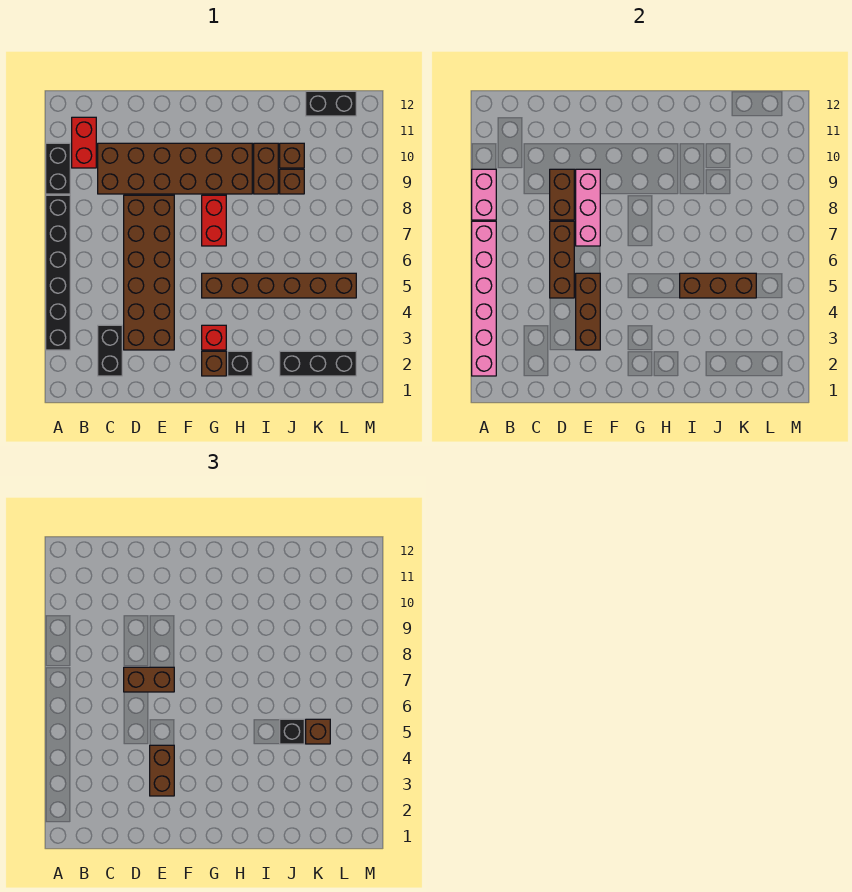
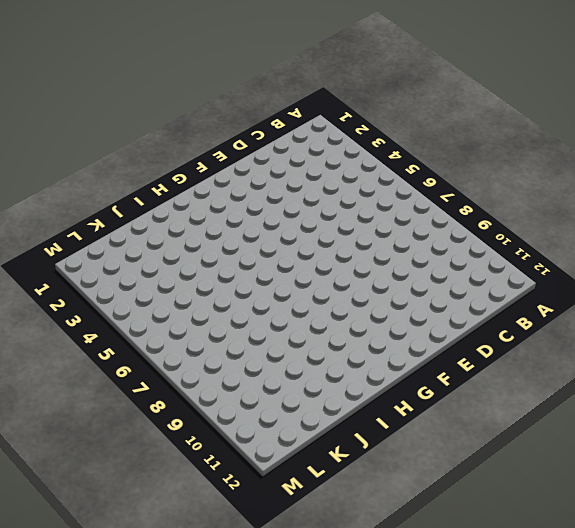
none -> black 1x6 brick [46,195,70,350]
none -> black 1x2 brick [46,143,70,194]
none -> red 1x2 brick [72,117,96,168]

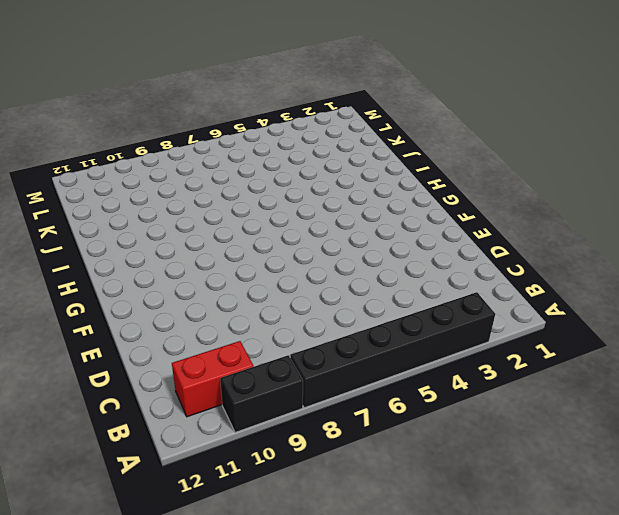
none -> black 1x2 brick [98,325,122,376]
none -> brown 2x6 brick [98,143,252,194]
none -> brown 2x6 brick [124,195,174,350]

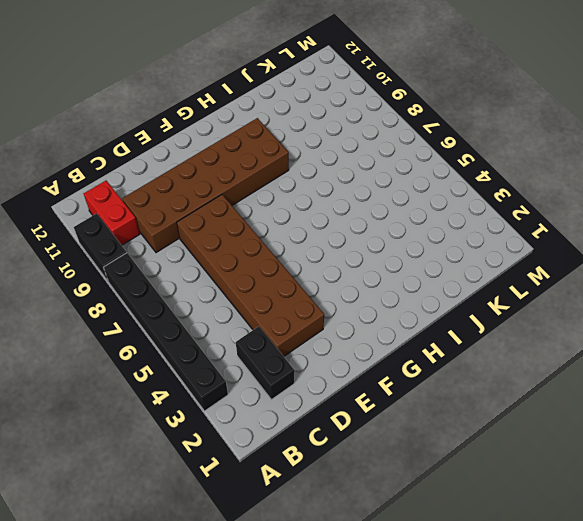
none -> brown 1x1 brick [202,351,226,376]
none -> red 1x1 brick [202,325,226,350]
none -> brown 1x6 brick [202,273,356,298]

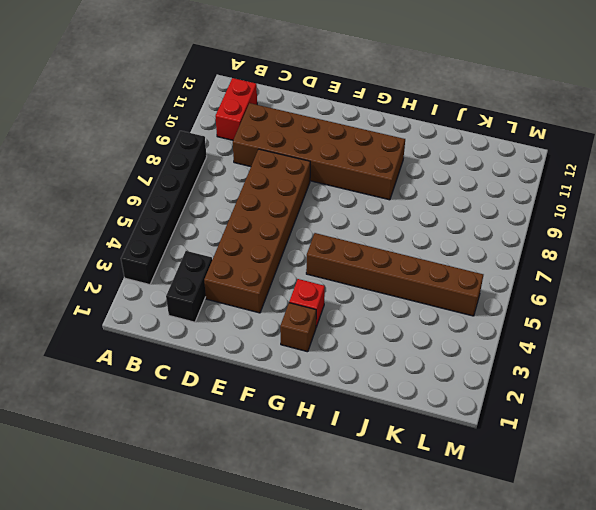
none -> black 1x2 brick [46,143,70,194]
none -> red 1x2 brick [202,195,226,246]
none -> black 1x1 brick [228,351,252,376]

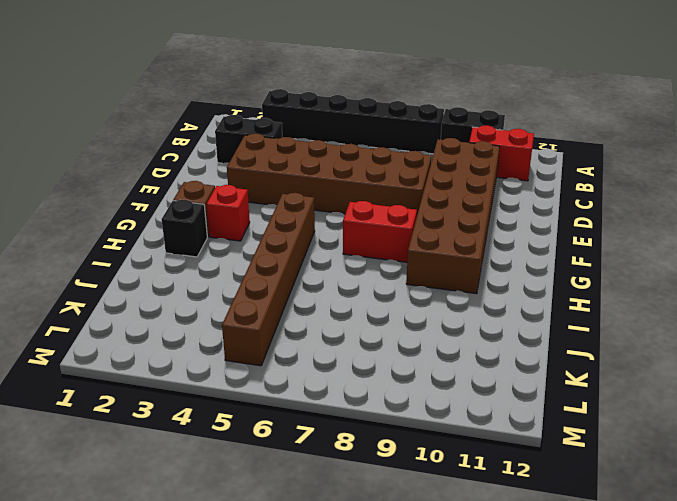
none -> brown 1x2 brick [254,143,278,194]
none -> black 1x3 brick [280,351,356,376]
none -> brown 1x1 brick [280,169,304,194]

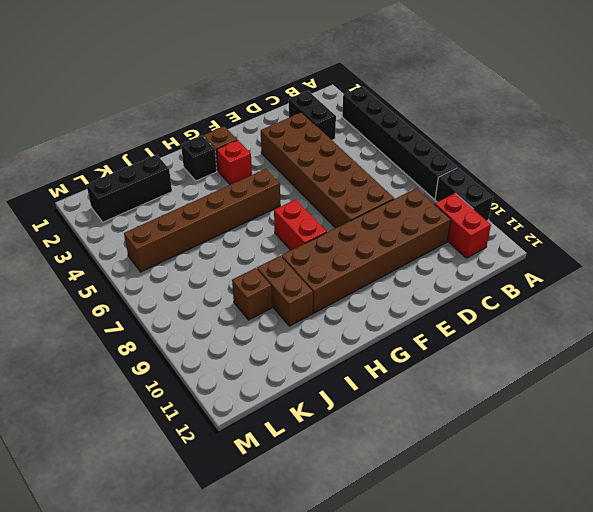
none -> brown 1x1 brick [280,143,304,168]
none -> black 1x2 brick [306,91,356,116]
none -> pink 1x6 brick [472,221,496,376]

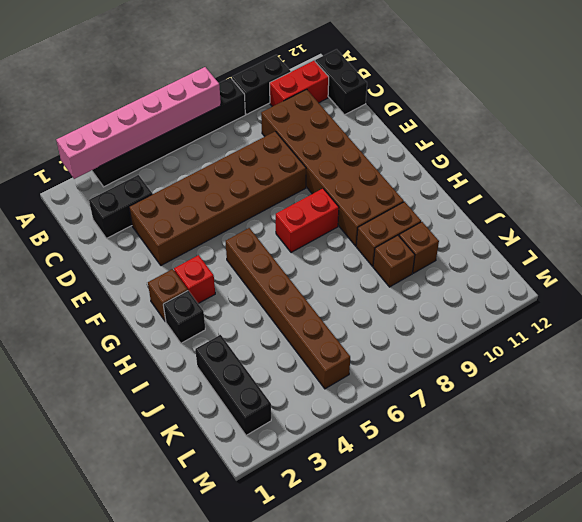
black 1x2 brick [315,49,367,115] -> black 1x2 brick moved to [306,91,356,116]
none -> pink 1x2 brick [472,169,496,220]
none -> brown 1x3 brick [550,221,574,298]
none -> brown 1x2 brick [550,169,574,220]

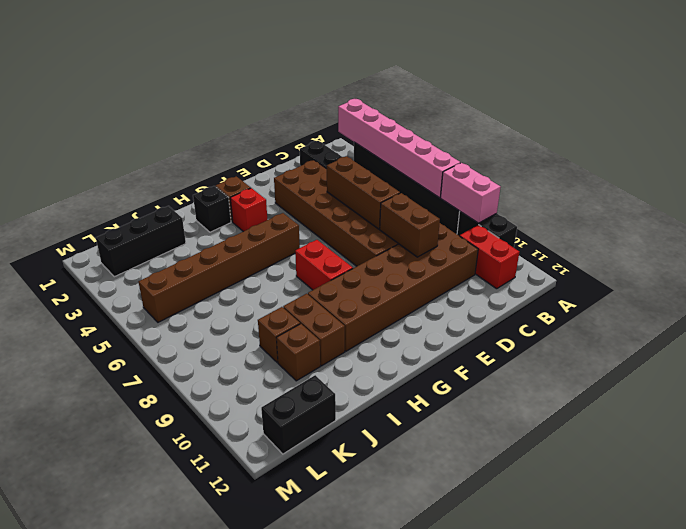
none -> brown 1x3 brick [576,273,600,350]
none -> pink 1x3 brick [576,169,600,246]
none -> brown 1x3 brick [680,273,756,298]

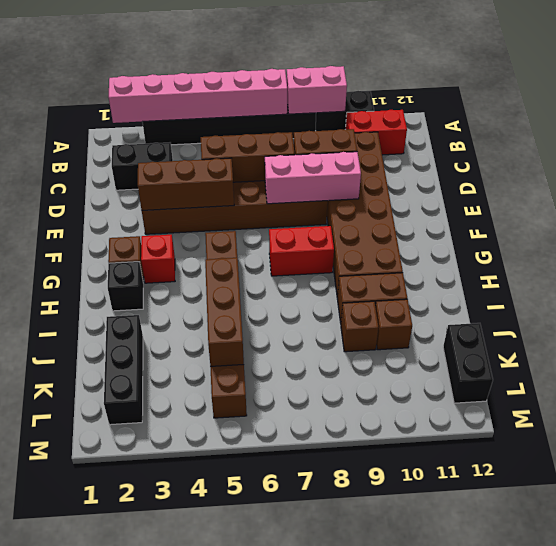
none -> brown 1x2 brick [124,667,174,692]
none -> brown 1x2 brick [150,745,174,796]
none -> black 1x1 brick [280,719,304,744]

